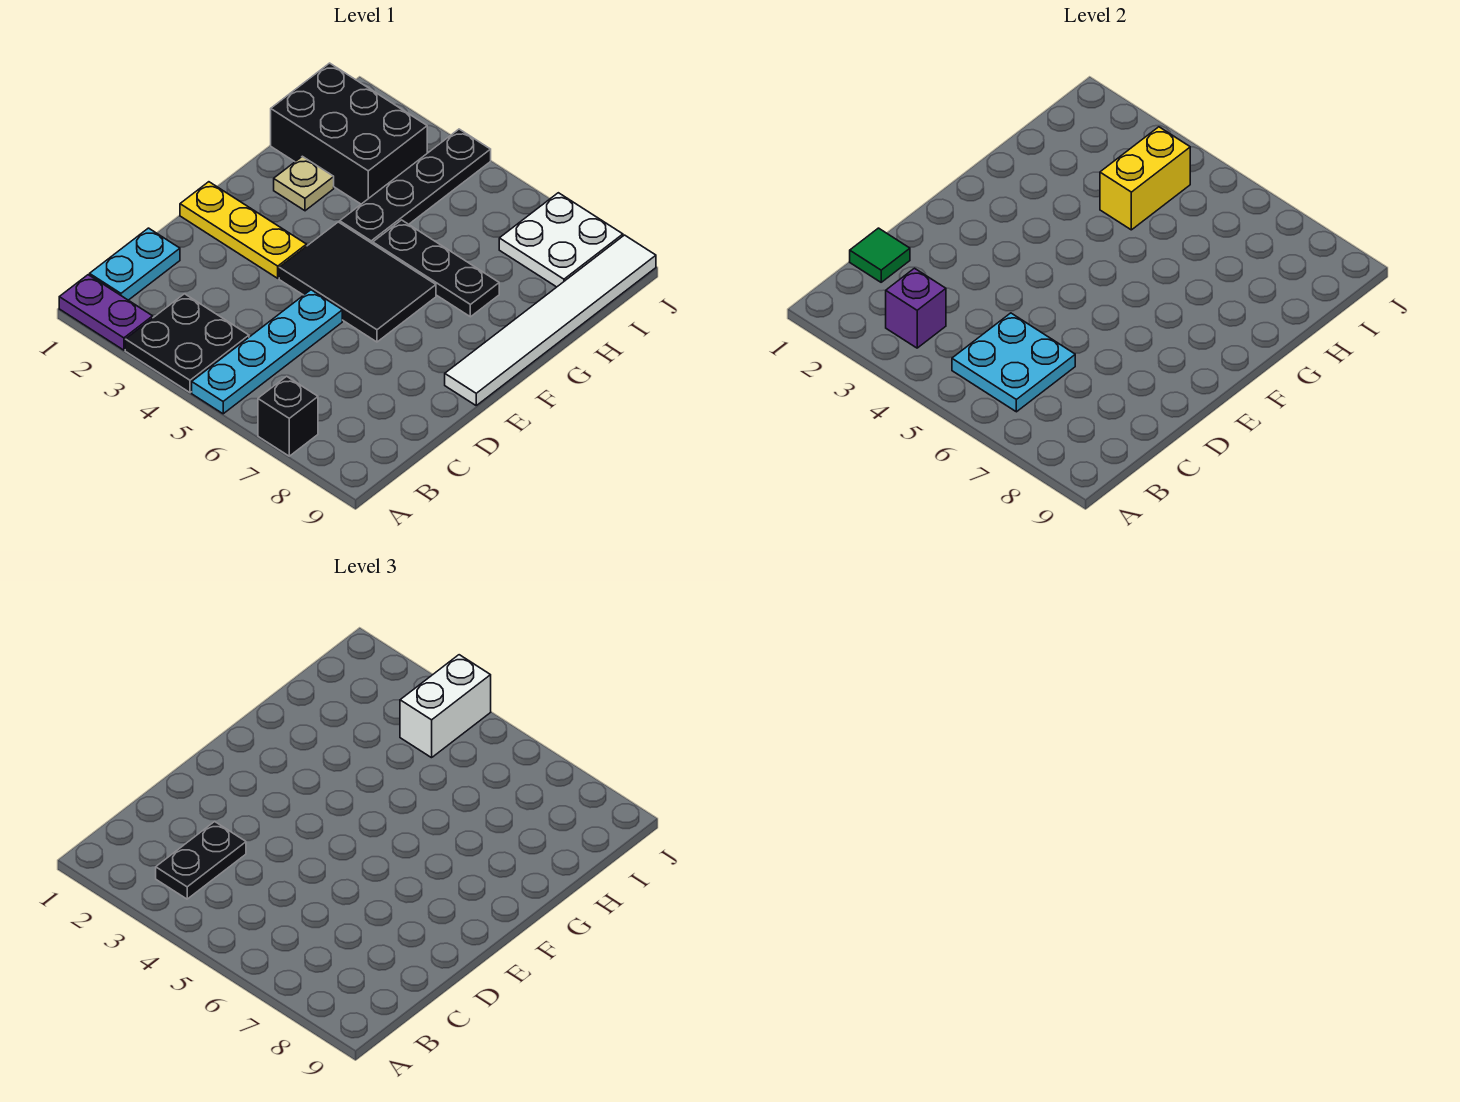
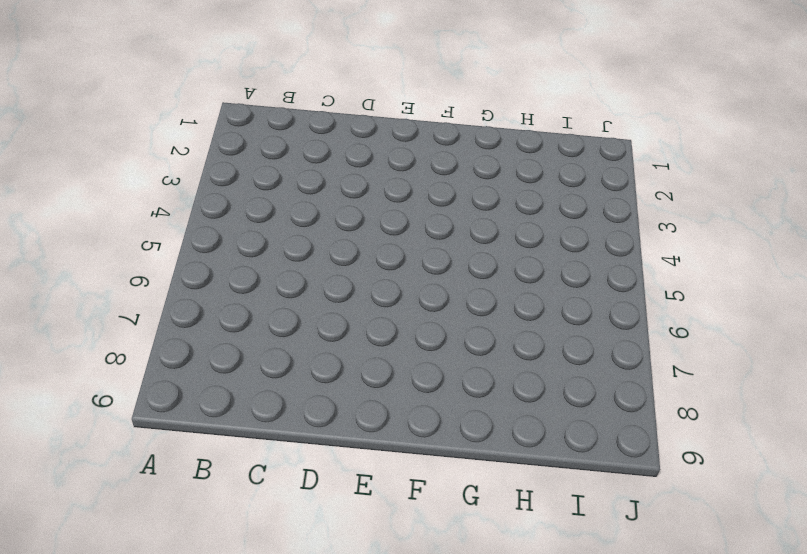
none -> purple 1x2 plate [59,275,153,350]
none -> black 2x2 plate [125,294,249,393]
none -> cyan 1x4 plate [192,290,342,414]

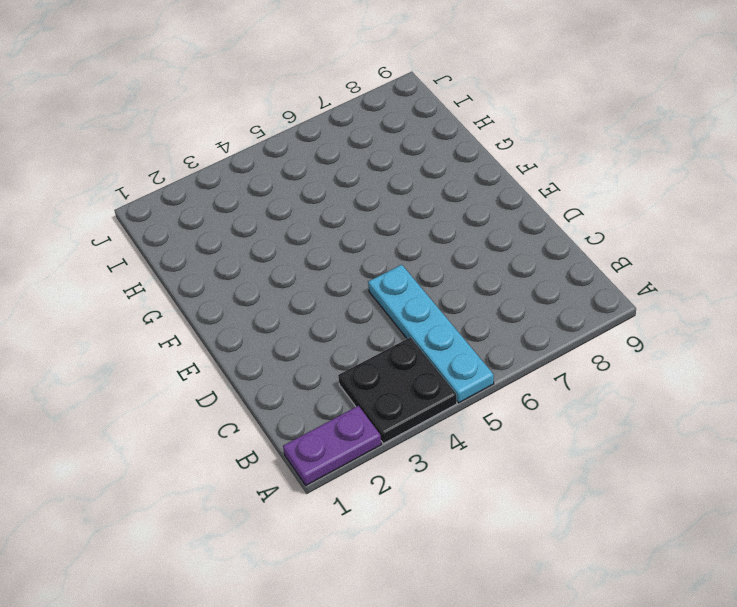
none -> black 1x1 brick [258,376,318,456]
none -> cyan 1x2 plate [90,228,180,300]
none -> yellow 1x3 plate [180,182,307,278]

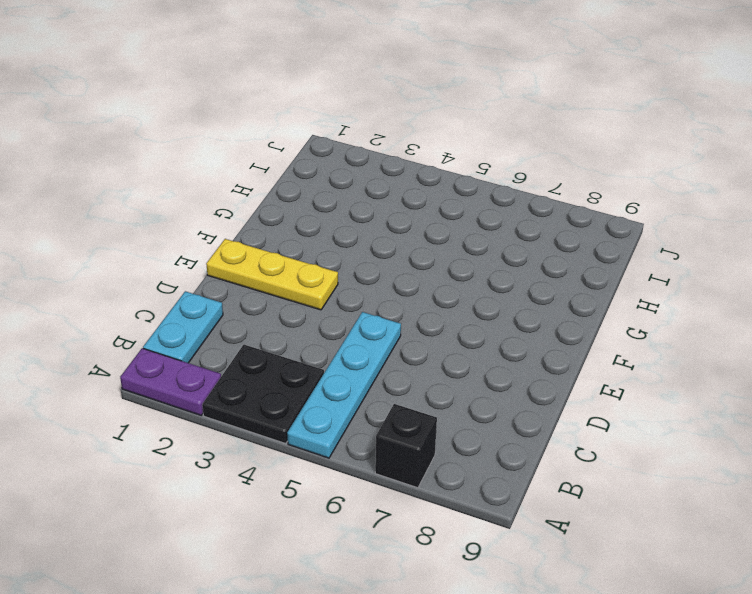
none -> black 2x3 tile [279,222,436,342]
none -> white 1x6 tile [445,235,656,405]
none -> tan 1x1 plate [274,156,334,211]

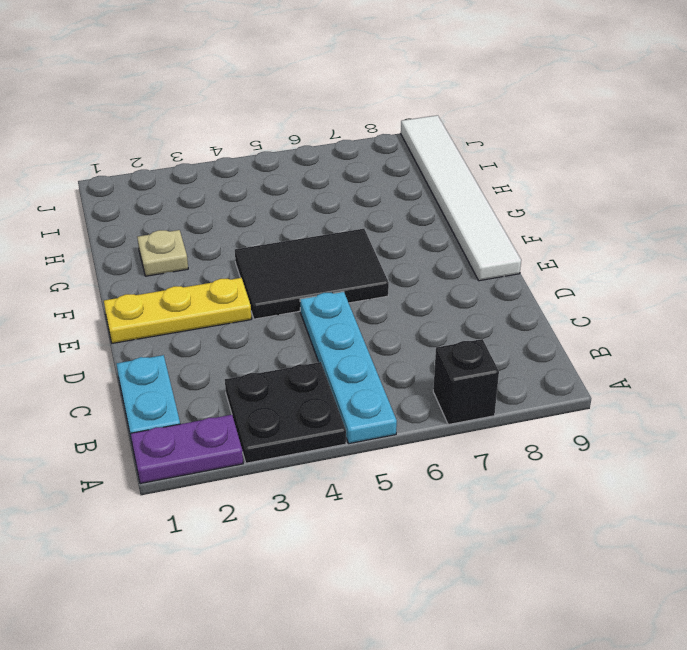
none -> black 1x4 plate [340,129,491,244]
none -> black 1x3 plate [373,220,499,317]
none -> black 2x3 brick [271,63,427,204]

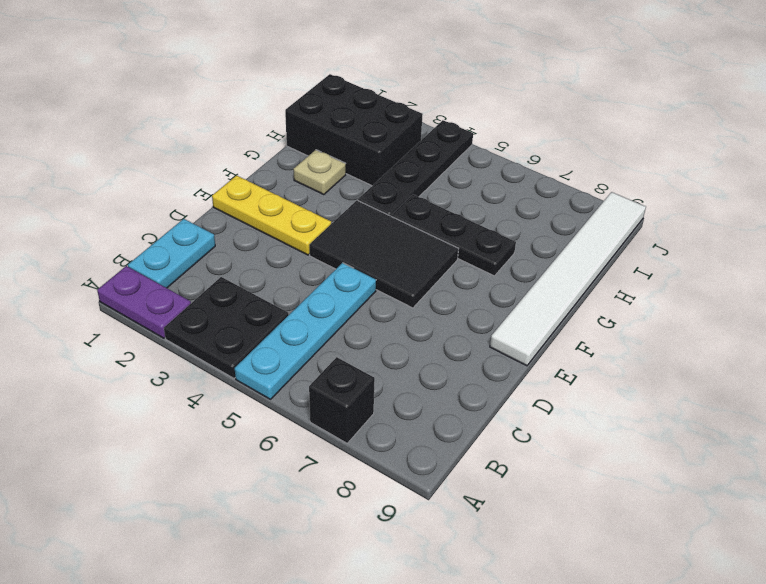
none -> white 2x2 plate [499,193,623,287]
none -> purple 1x1 brick [886,268,946,348]
none -> cyan 2x2 plate [952,313,1075,412]

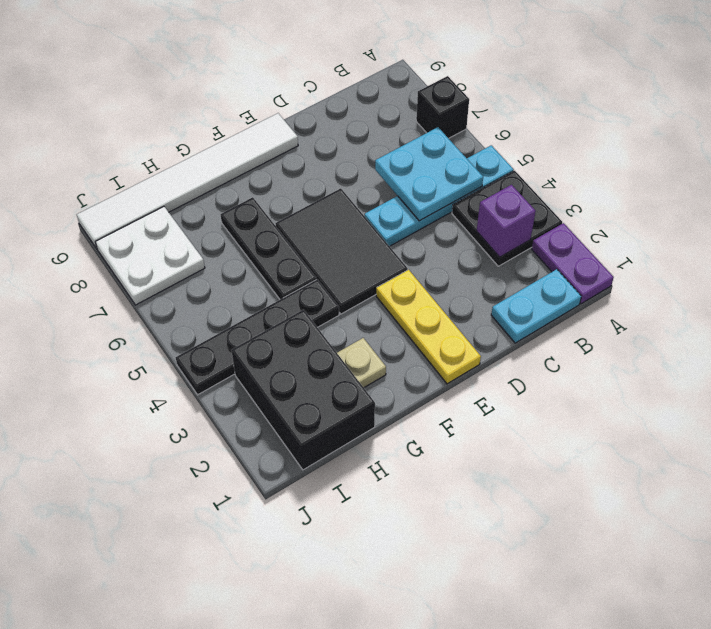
none -> green 1x1 tile [850,228,910,282]
none -> yellow 1x2 brick [1100,127,1190,230]
none -> black 1x2 plate [156,822,246,899]

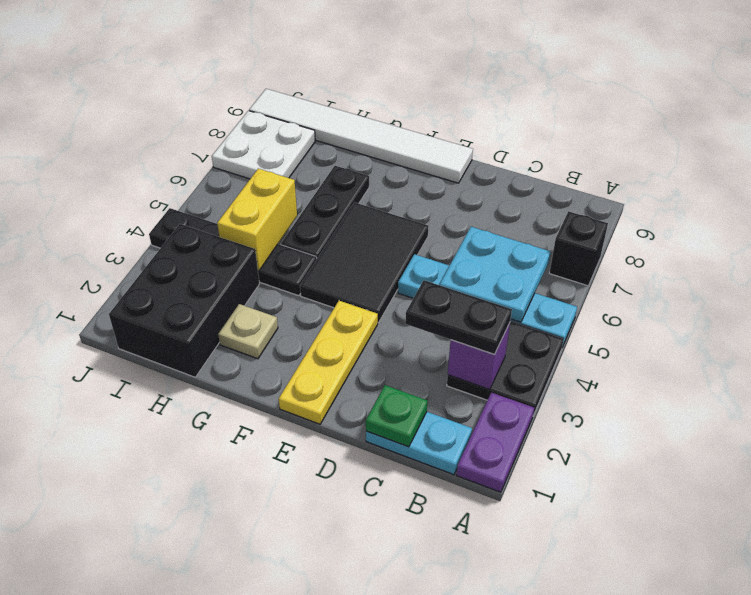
green 1x1 plate [366,385,427,447] -> green 1x1 tile [850,228,910,282]
yellow 1x2 brick [217,169,297,271] -> yellow 1x2 brick turned to [1100,127,1190,230]
none -> white 1x2 brick [400,655,491,758]

